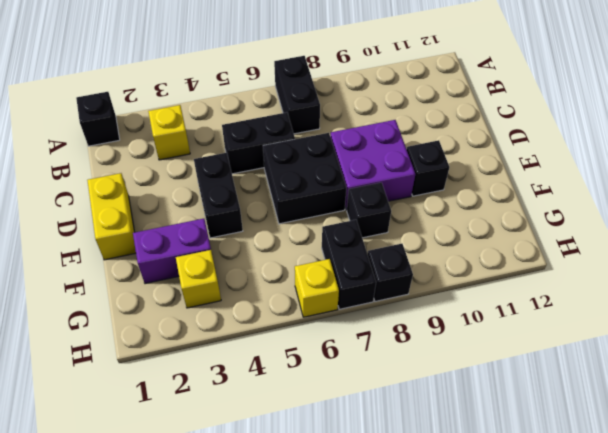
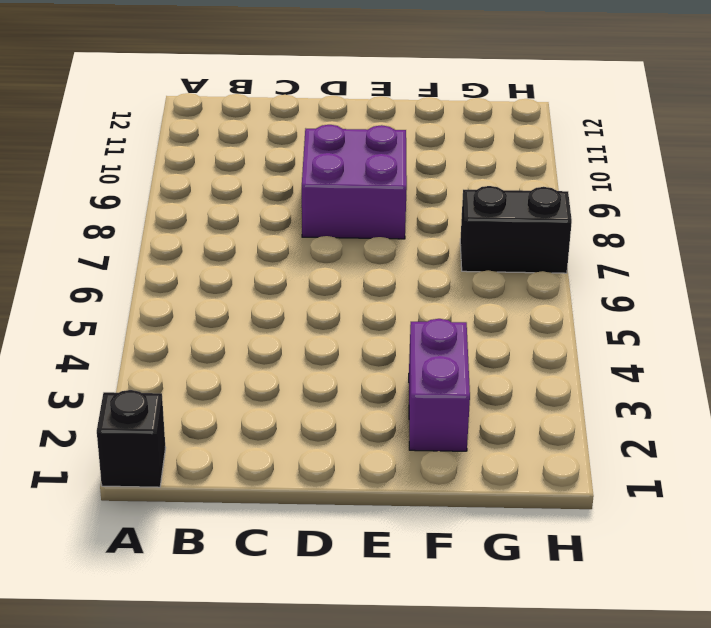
none -> black 1x2 brick [274,56,320,134]
none -> yellow 1x1 brick [148,105,190,160]
none -> black 1x2 brick [222,112,295,174]

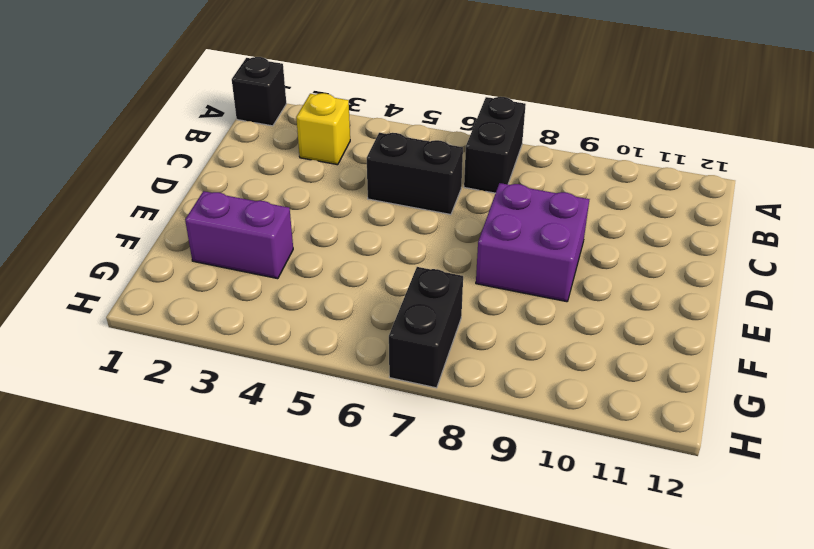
none -> yellow 1x2 brick [87,173,136,260]
none -> black 1x2 brick [194,153,243,238]
none -> black 2x2 brick [263,133,346,224]

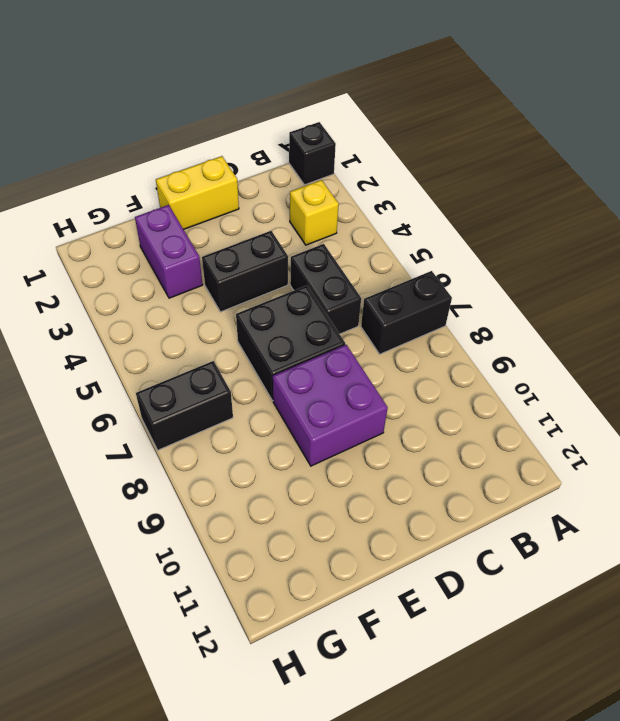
none -> black 1x1 brick [407,140,449,196]
none -> black 1x1 brick [347,183,391,238]
none -> yellow 1x1 brick [176,250,221,308]

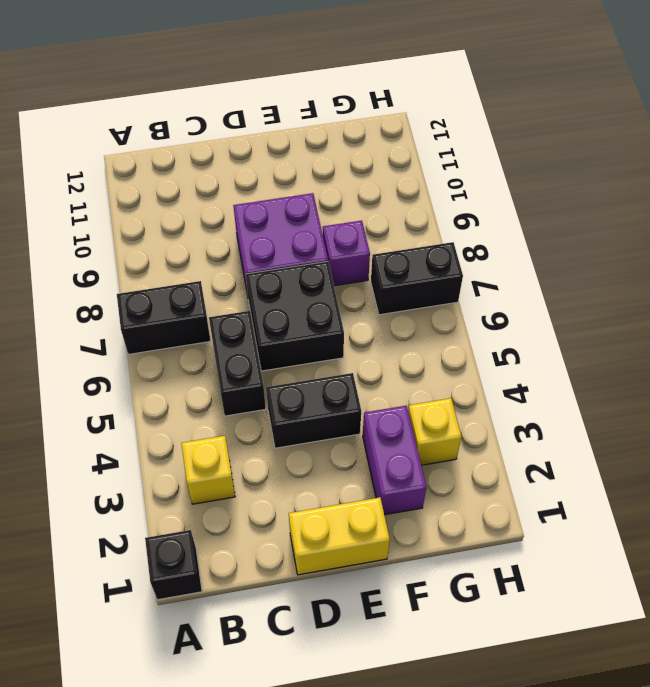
purple 1x1 brick [323,221,370,286] -> black 1x1 brick [347,183,391,238]
none -> black 1x1 brick [407,140,449,196]
none -> yellow 1x1 brick [295,259,339,317]
none -> black 1x1 brick [368,243,413,301]

